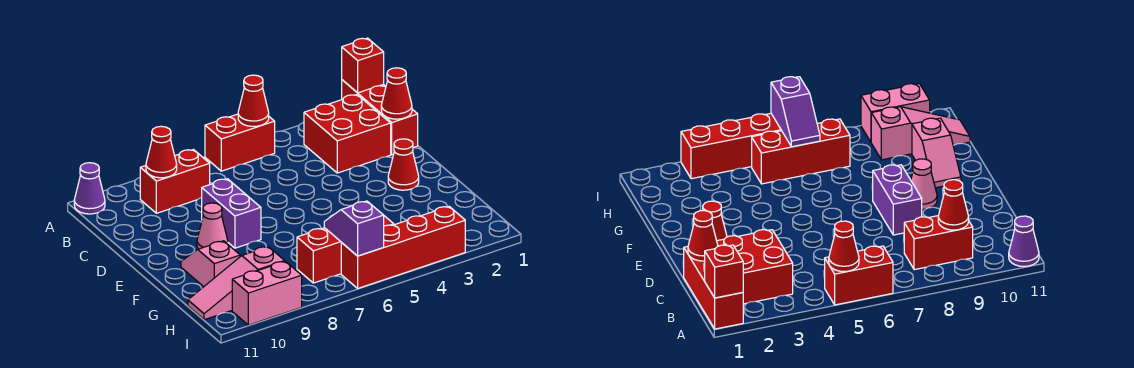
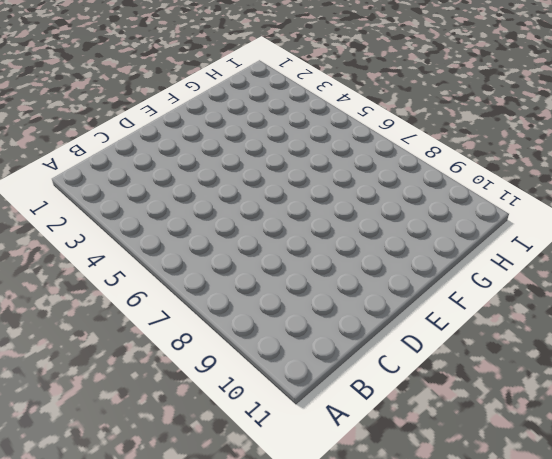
none -> red 1x3 brick [342,80,418,155]
none -> red 1x2 brick [205,114,275,171]
none -> purple 1x1 cone [74,163,105,214]

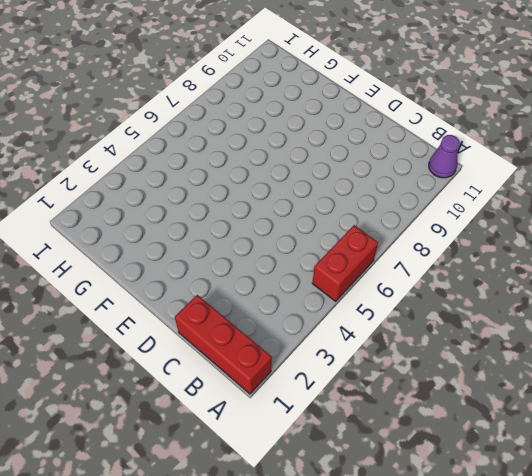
none -> red 2x2 brick [304,95,391,173]
none -> red 1x2 brick [140,150,210,213]
none -> purple 1x2 brick [202,179,261,248]

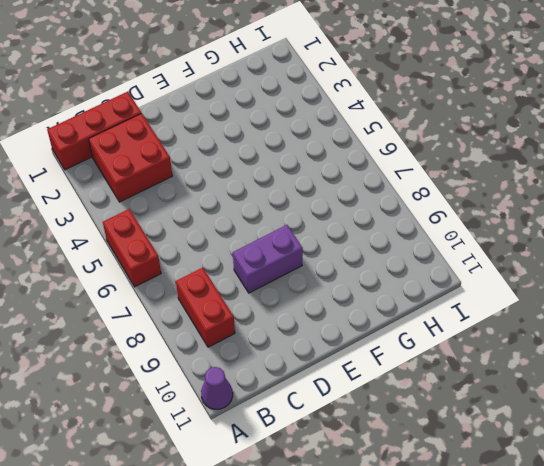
none -> red 1x1 cone [388,139,419,190]
none -> pink 1x1 cone [197,203,228,249]
none -> pink 1x2 slope [181,241,240,287]

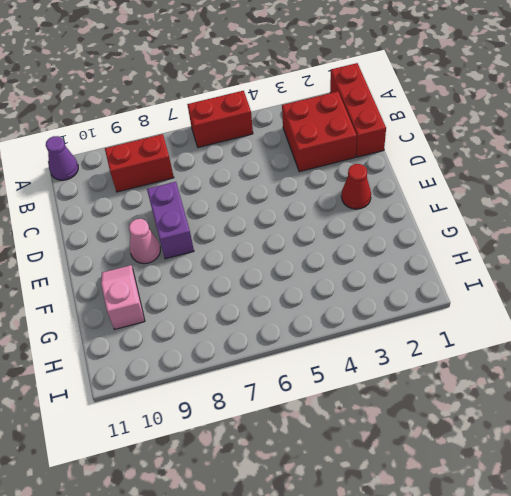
none -> red 1x3 brick [297,216,394,283]
none -> pink 1x3 slope [188,247,285,320]
none -> red 1x4 brick [341,207,465,288]

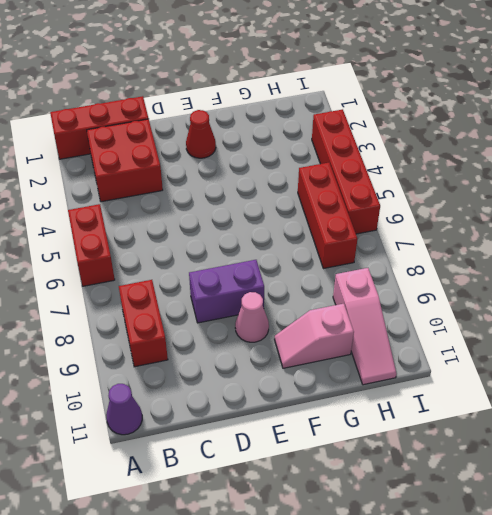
none -> pink 1x2 brick [232,261,302,325]
none -> red 1x1 brick [342,38,384,93]
none -> red 1x1 cone [238,75,269,126]

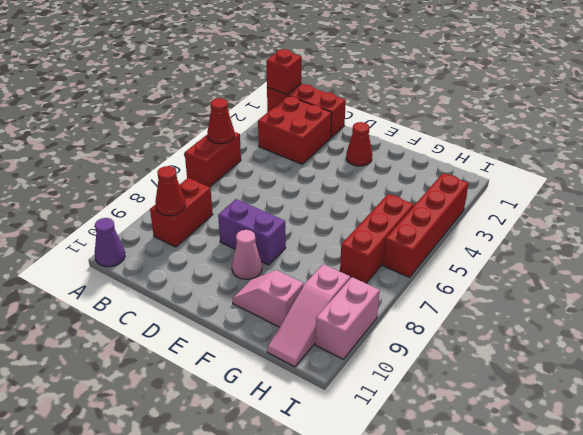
none -> red 1x1 cone [381,68,412,119]
none -> purple 1x2 slope [324,201,384,256]

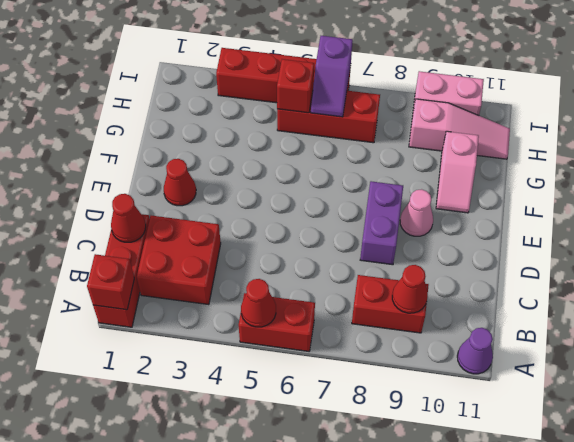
red 1x1 brick [277,59,314,113] -> none

